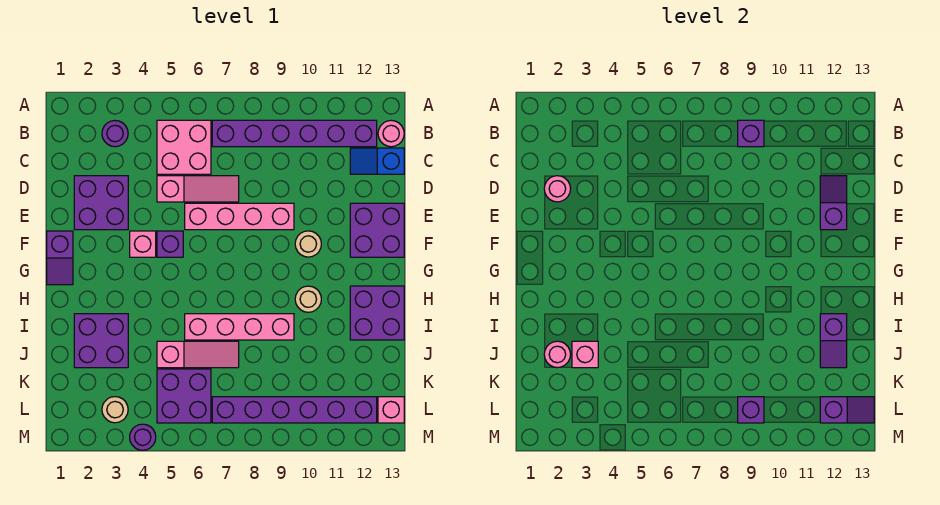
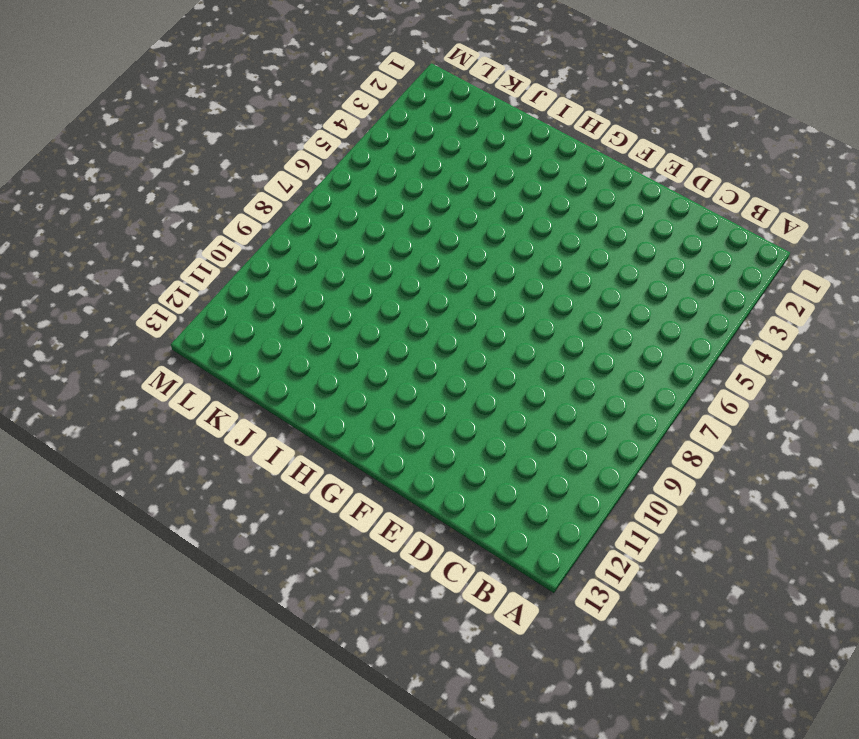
none -> purple 1x1 round brick [102,121,128,147]
none -> pink 2x2 brick [157,120,211,174]
none -> purple 1x6 brick [212,120,377,147]
none -> pink 1x1 round brick [378,120,404,147]

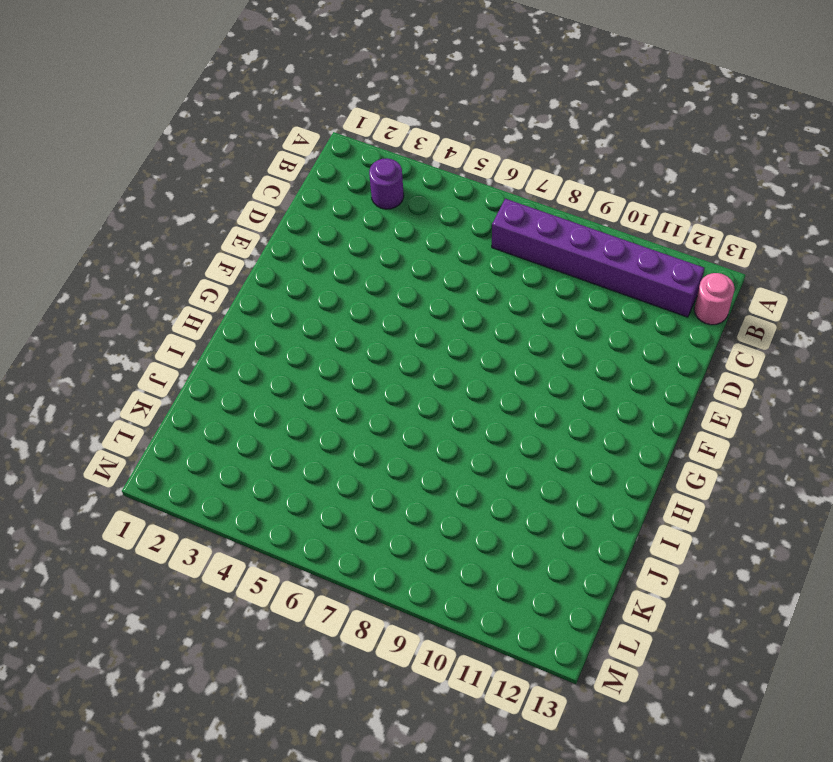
none -> pink 2x2 brick [157,120,211,174]
none -> blue 1x2 slope [350,148,404,174]
none -> purple 2x2 brick [74,176,128,230]
none -> pink 1x3 slope [157,176,239,202]

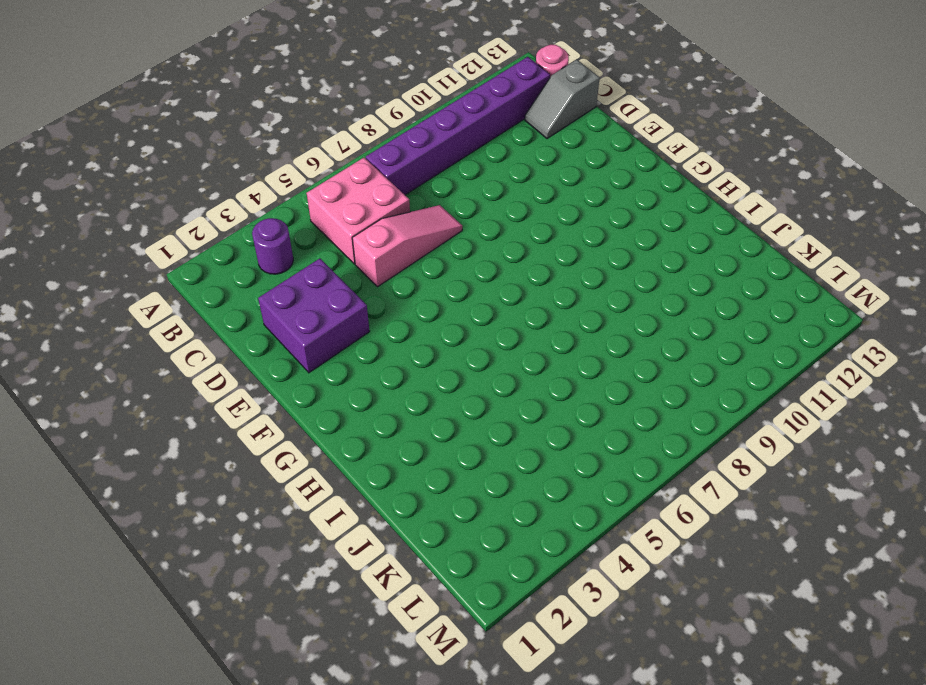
grey 1x2 slope [525,60,600,139] -> blue 1x2 slope [350,148,404,174]
none -> pink 1x4 brick [185,203,294,230]
none -> purple 2x2 brick [350,203,404,257]
none -> purple 1x2 slope [47,231,73,285]
none -> pink 1x1 brick [130,231,156,257]

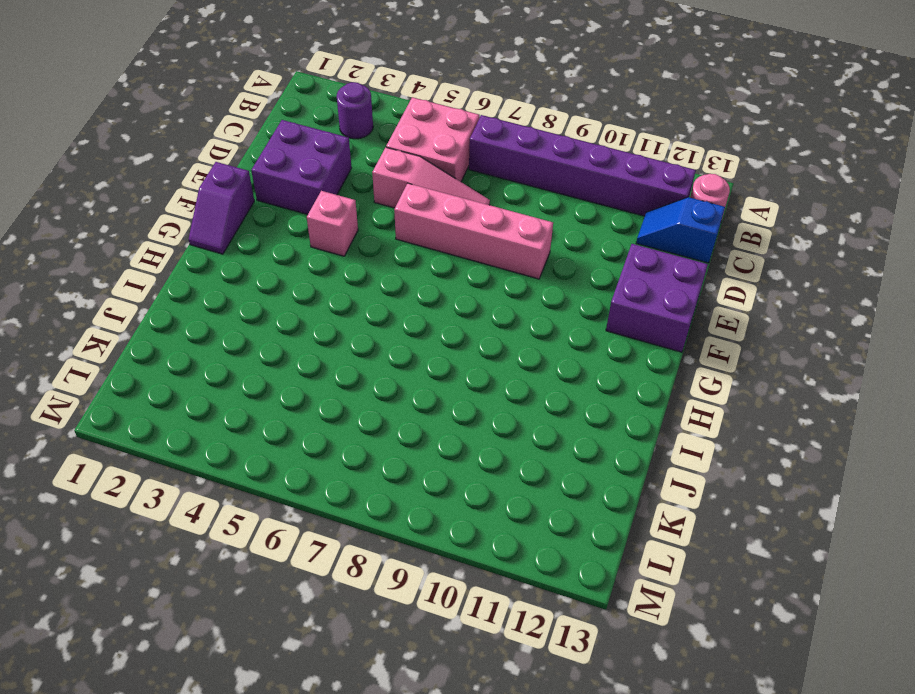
none -> purple 1x1 brick [157,231,183,257]
none -> tan 1x1 round brick [295,231,321,257]
none -> tan 1x1 round brick [295,286,321,312]
none -> purple 2x2 brick [350,286,404,340]

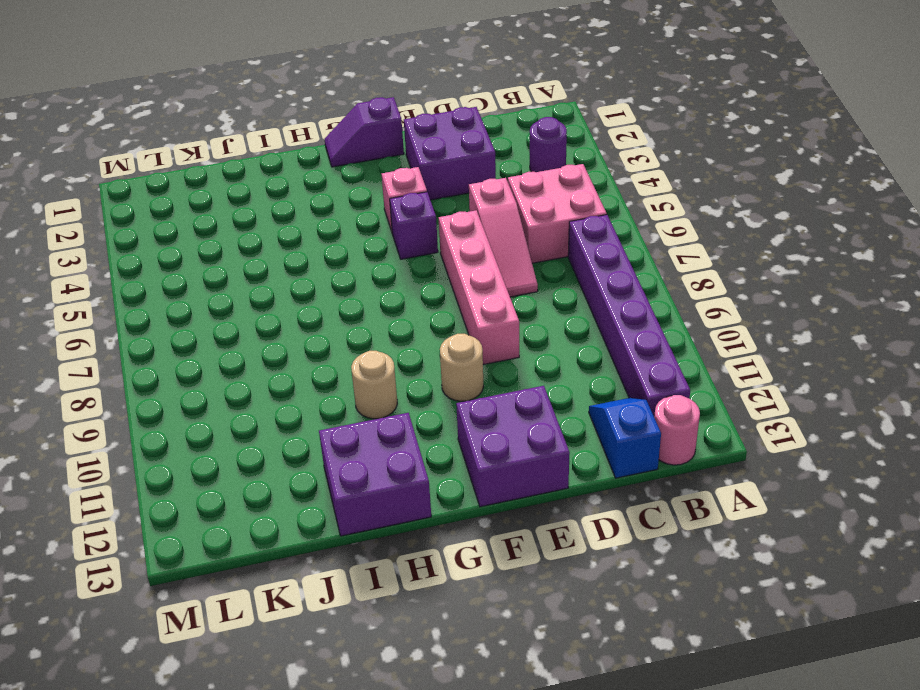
none -> purple 2x2 brick [74,314,128,368]
none -> pink 1x4 brick [185,314,294,340]
none -> pink 1x3 slope [157,341,239,368]
none -> purple 2x2 brick [157,369,211,423]

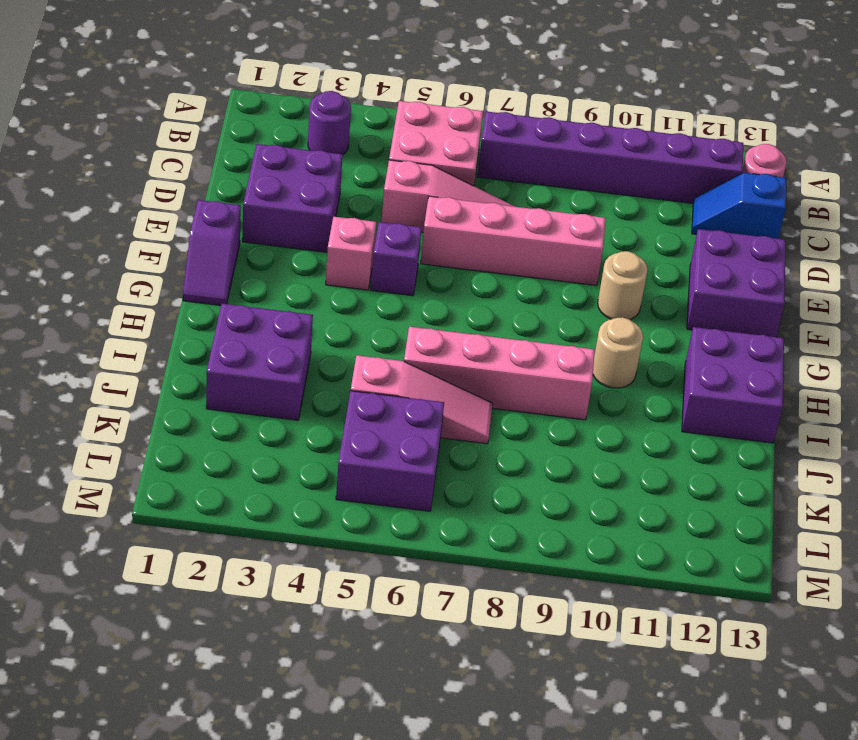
none -> tan 1x1 round brick [102,397,128,423]
none -> purple 1x6 brick [212,397,377,423]
none -> pink 1x1 brick [378,397,404,423]
none -> purple 1x1 round brick [130,424,156,450]

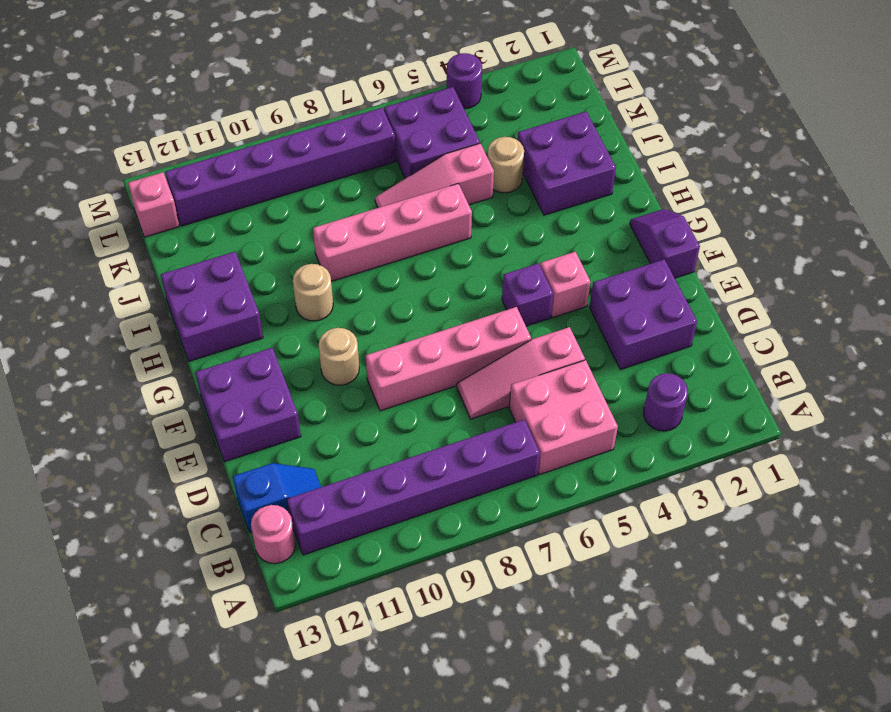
tan 1x1 round brick [488,137,524,193] -> tan 1x1 round brick moved to [102,397,128,423]
none -> purple 1x1 brick [738,120,764,147]
none -> pink 1x1 round brick [544,176,571,202]
none -> purple 1x2 slope [820,176,847,230]
none -> purple 1x2 slope [820,314,847,368]

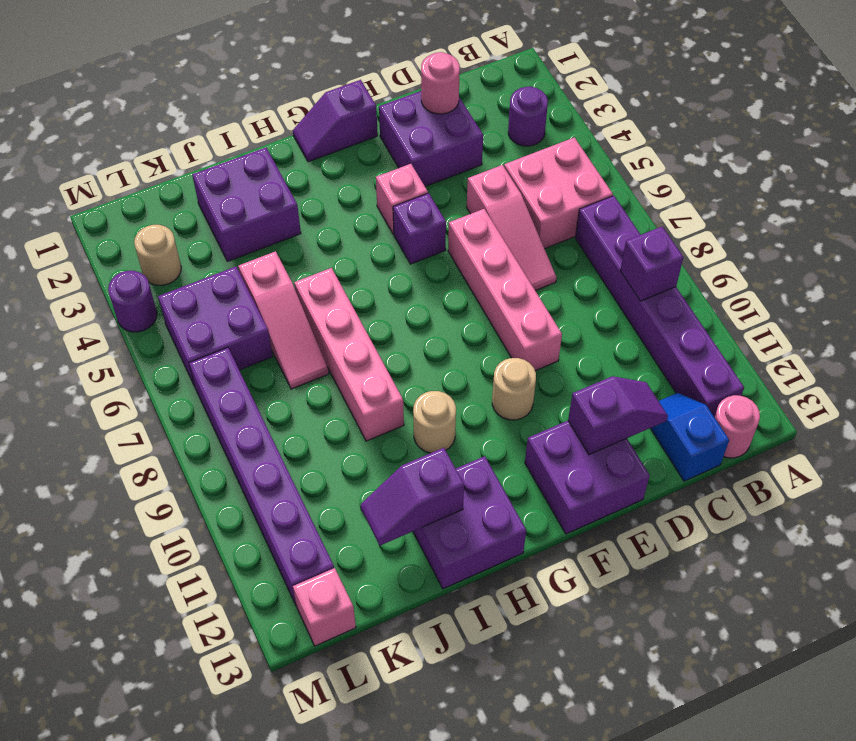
none -> pink 1x1 round brick [544,341,571,368]
none -> pink 1x1 brick [572,341,598,368]
none -> purple 1x1 brick [738,397,764,423]
none -> purple 1x2 slope [820,397,874,423]

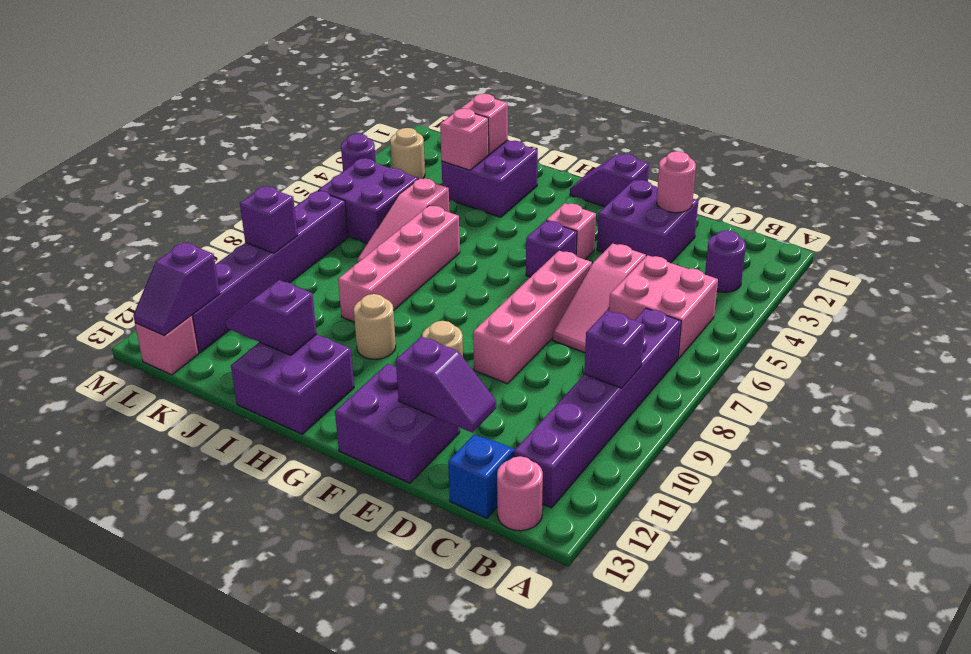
pink 1x1 brick [460,94,508,154] -> pink 1x1 round brick [544,341,571,368]

